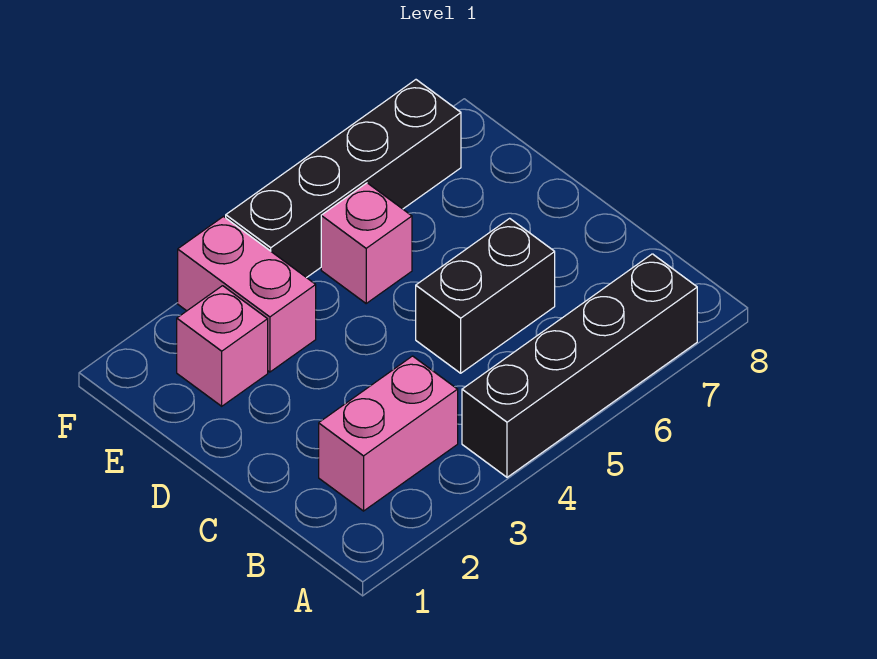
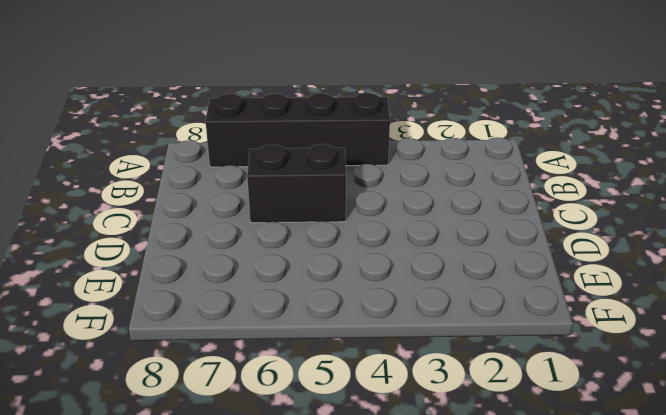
none -> pink 1x2 brick [319,356,458,511]
none -> pink 1x1 brick [177,286,268,406]

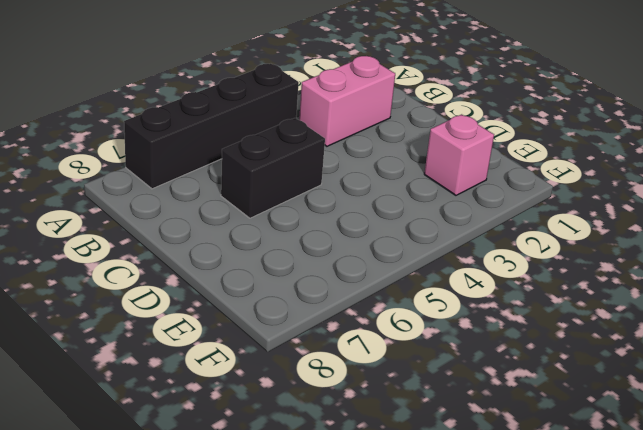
none -> pink 1x2 brick [178,217,316,372]
none -> pink 1x1 brick [321,183,412,303]

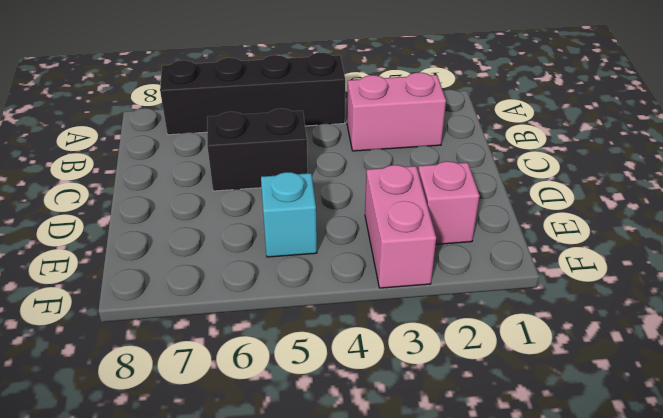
cyan 1x1 brick [261,172,317,257] -> pink 1x1 brick [321,183,412,303]
none -> black 1x4 brick [226,80,461,278]

